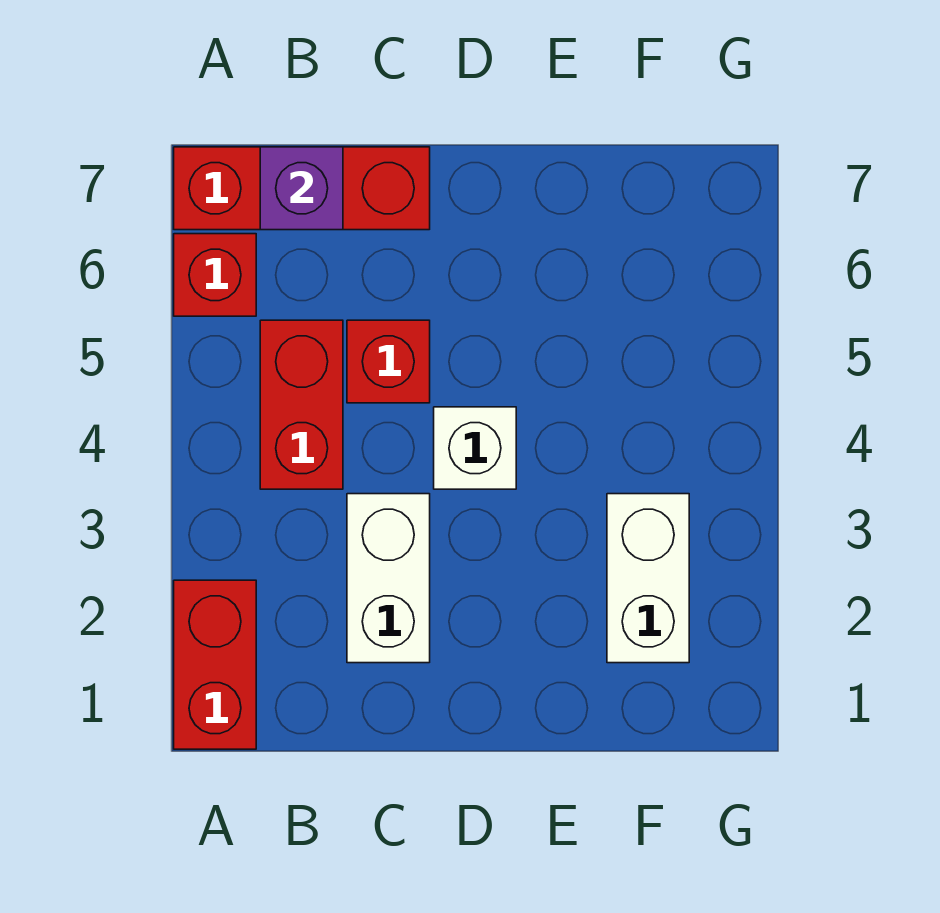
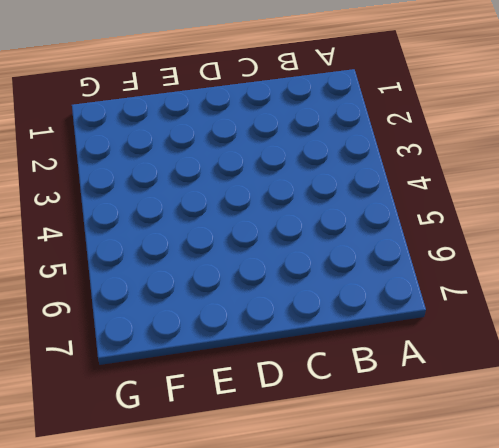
none -> red 1x2 brick [174,580,256,749]
none -> red 1x1 brick [174,234,256,316]

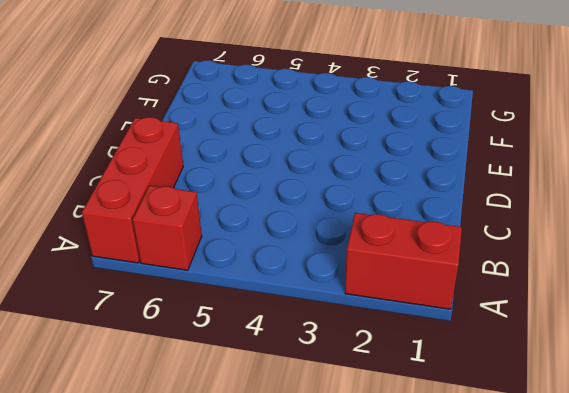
none -> red 1x2 brick [260,320,343,489]
none -> white 1x2 brick [347,494,430,663]

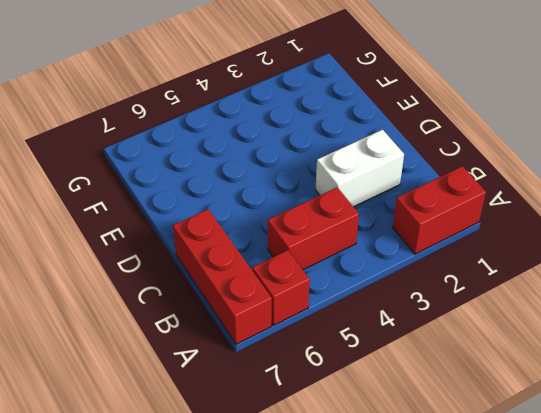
none -> red 1x1 brick [347,320,430,403]
none -> white 1x1 brick [434,407,516,489]

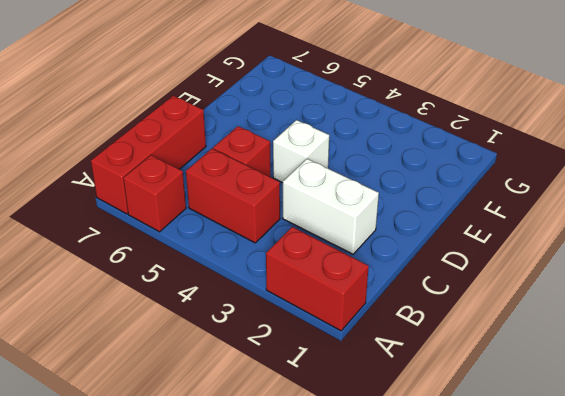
none -> white 1x2 brick [607,494,689,663]
none -> purple 1x1 brick [260,147,343,230]

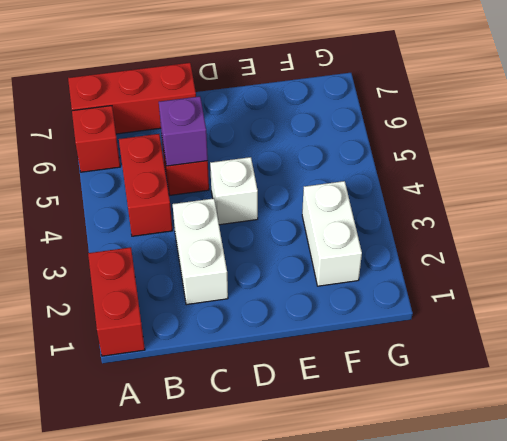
purple 1x1 brick [159,96,208,166] -> purple 1x1 brick moved to [260,147,343,230]

